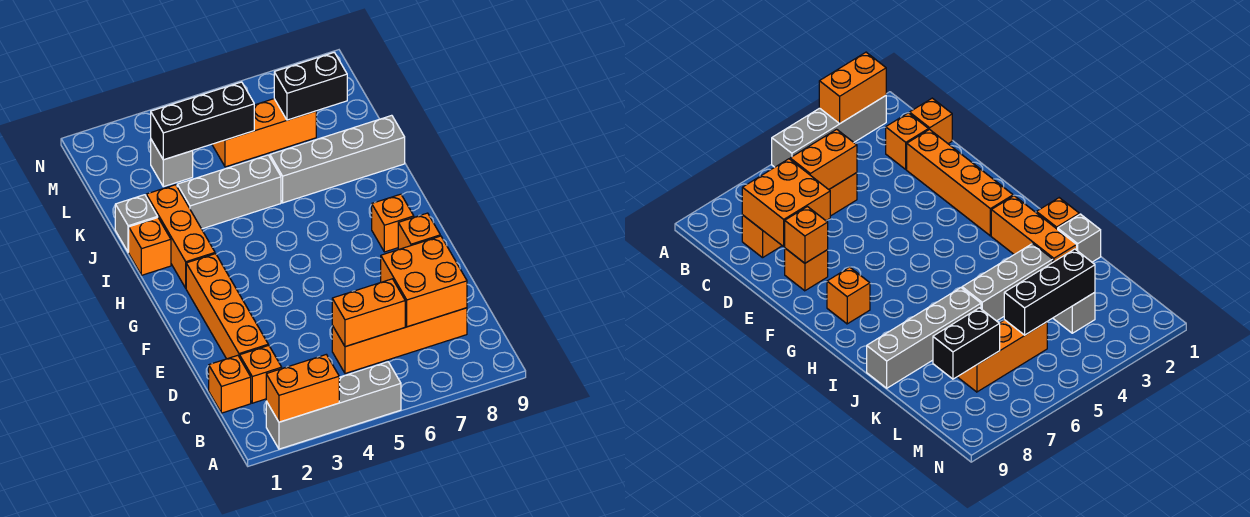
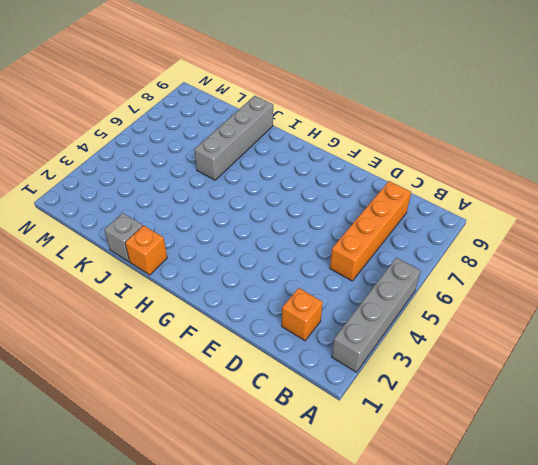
none -> orange 1x1 brick [209,355,251,413]
none -> orange 1x4 brick [186,254,268,359]
none -> orange 1x1 brick [785,248,828,291]

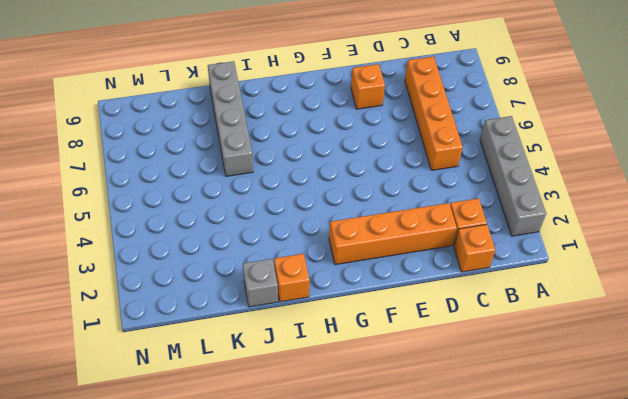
none -> orange 1x1 brick [372,194,414,252]
none -> orange 1x3 brick [146,185,215,288]
none -> grey 1x3 brick [177,155,281,229]

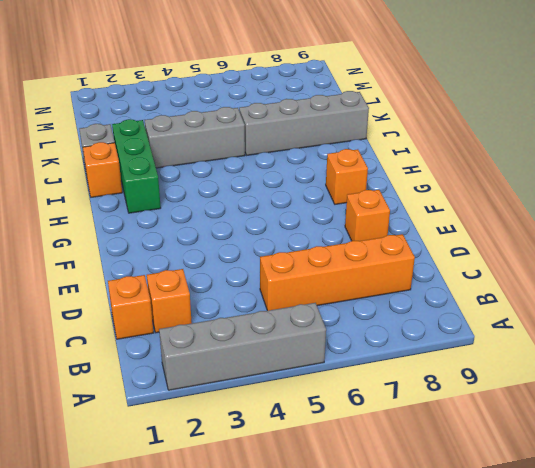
green 1x3 brick [112,119,161,213] -> orange 1x3 brick [146,185,215,288]
none -> orange 1x4 brick [186,254,268,359]
none -> grey 1x1 brick [151,140,193,187]
none -> orange 1x3 brick [212,99,316,167]

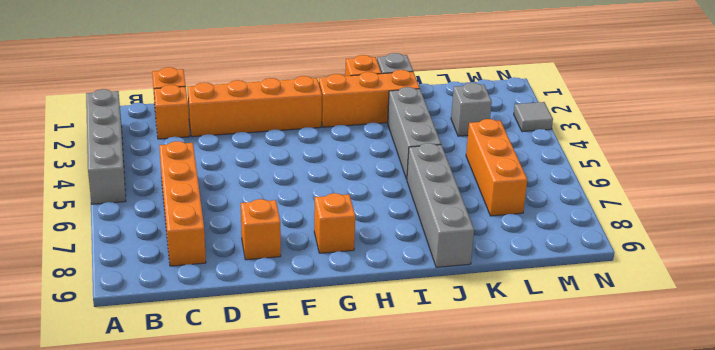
grey 1x1 tile [514,102,553,132] -> none
none -> orange 1x2 brick [266,355,339,422]
none -> orange 1x2 brick [332,279,405,347]
none -> orange 2x2 brick [381,236,467,327]

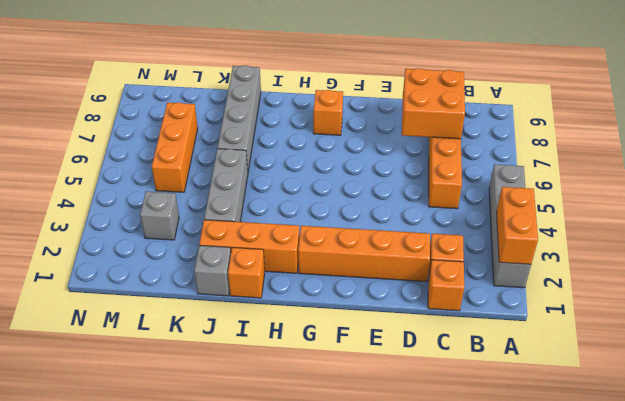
none -> orange 1x1 brick [785,248,828,291]
none -> orange 1x2 brick [332,279,405,347]
none -> orange 1x1 brick [398,213,440,250]

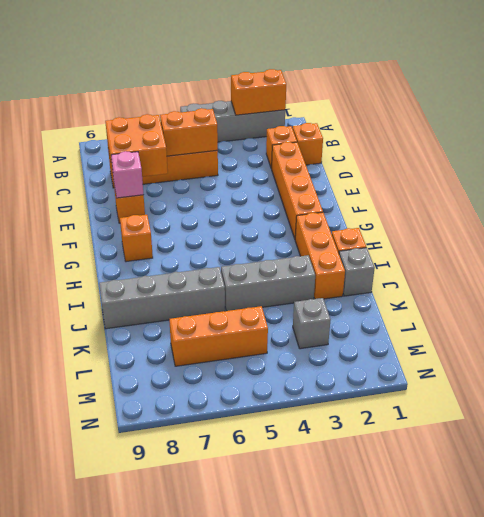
pink 1x1 brick [111,151,144,198] -> orange 1x1 brick [398,213,440,250]
none -> black 1x3 brick [151,82,254,160]
none -> black 1x2 brick [274,53,347,120]

